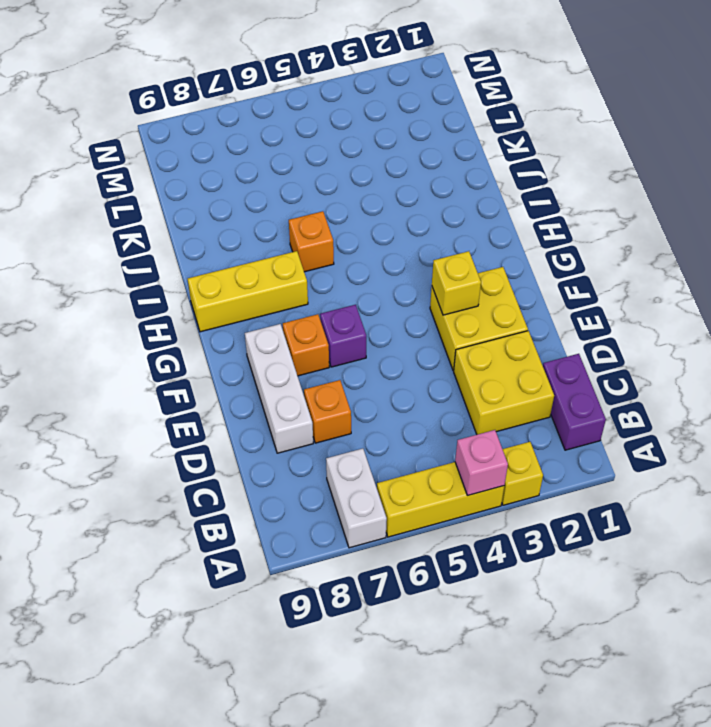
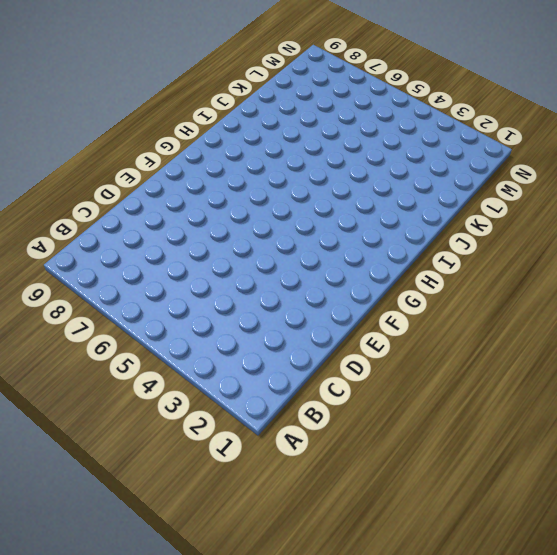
none -> yellow 1x1 brick [502,442,543,505]
none -> yellow 1x3 brick [377,462,504,537]
none -> white 1x2 brick [326,449,387,548]

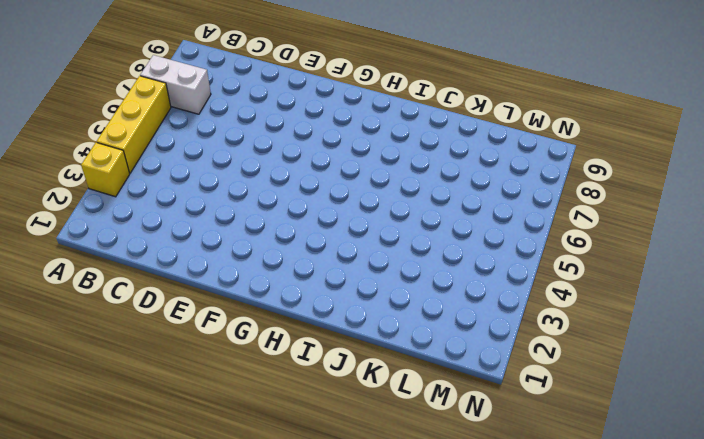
none -> purple 1x2 brick [543,354,606,450]
none -> yellow 2x2 brick [454,331,554,435]
none -> orange 1x1 brick [304,380,351,443]

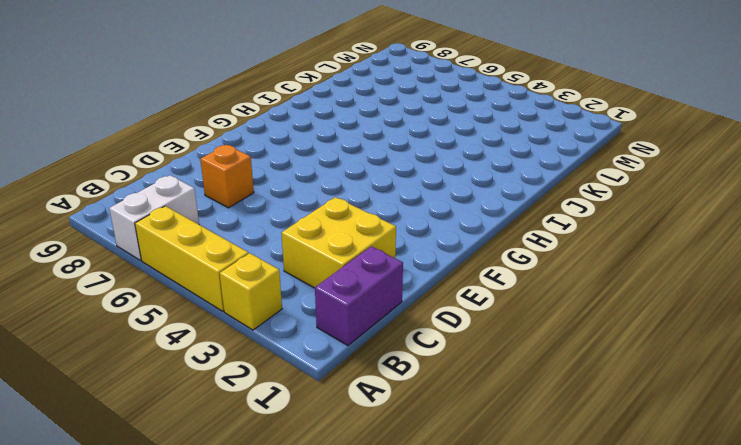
none -> white 1x3 brick [245,324,313,453]
none -> yellow 2x2 brick [430,267,528,371]
none -> purple 1x1 brick [320,305,366,367]

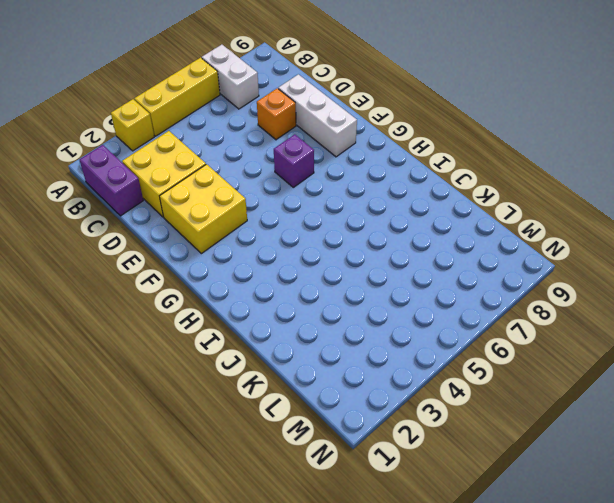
none -> orange 1x1 brick [283,314,329,376]
none -> yellow 1x3 brick [188,251,308,332]
none -> orange 1x1 brick [289,211,334,272]

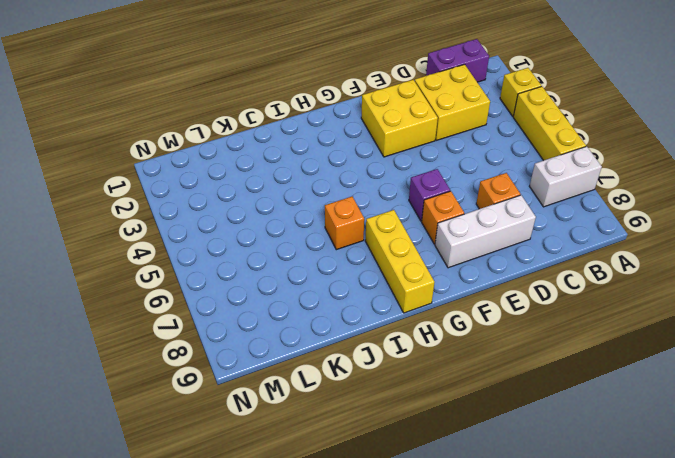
none -> pink 1x1 brick [455,430,508,495]
none -> yellow 1x1 brick [432,251,481,315]

